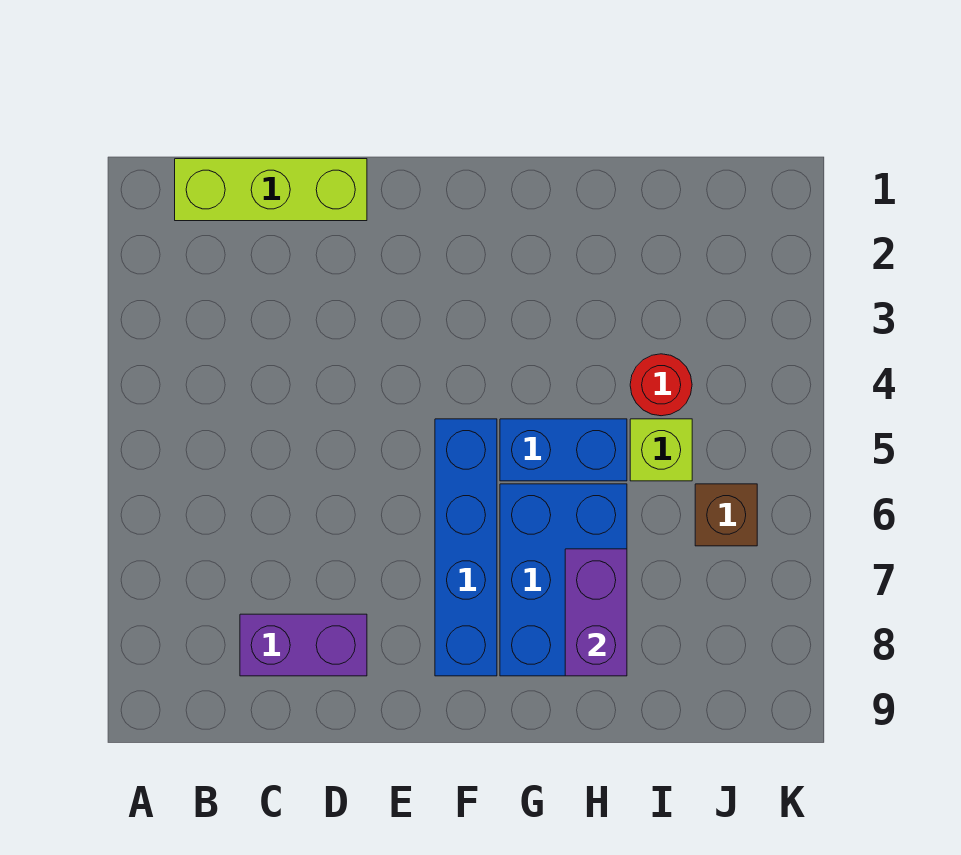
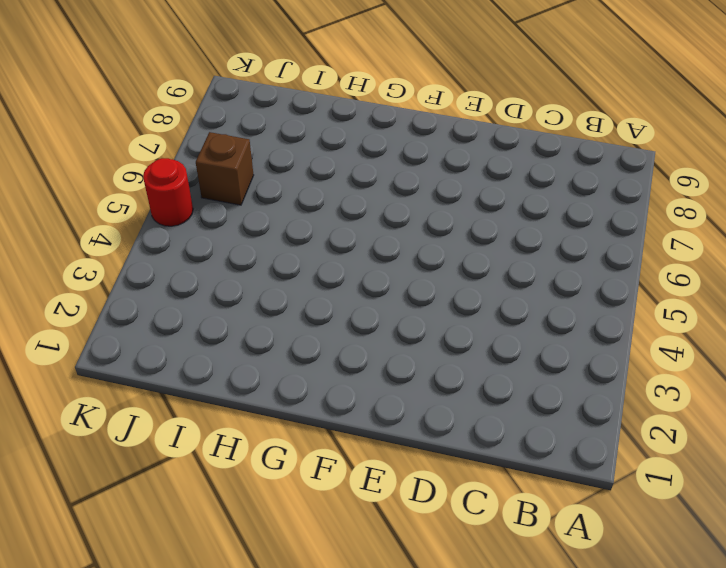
red 1x1 round brick [143,158,193,226] -> red 1x1 round brick moved to [630,354,692,416]
none -> lime 1x3 brick [175,159,367,221]
none -> purple 1x2 brick [240,614,367,676]

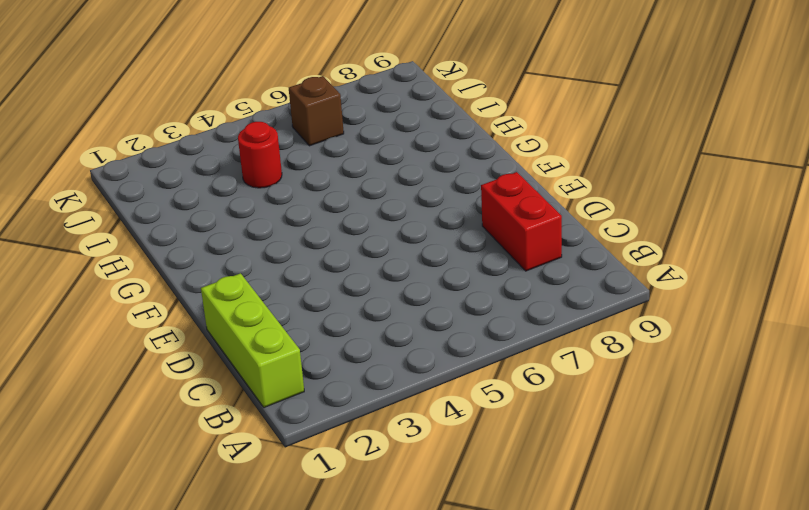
red 1x2 brick [481,172,562,271] -> purple 1x2 brick [240,614,367,676]
none -> blue 1x4 brick [435,419,497,676]
none -> blue 1x2 brick [500,419,627,481]

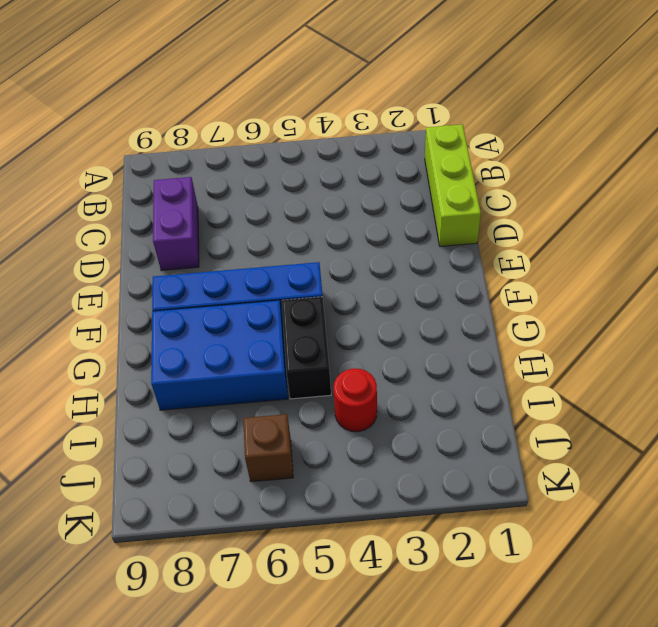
black 1x2 brick [282,297,331,399] -> blue 1x2 brick [500,419,627,481]
none -> lime 1x1 brick [630,419,692,481]
none -> purple 1x2 brick [565,549,627,676]

